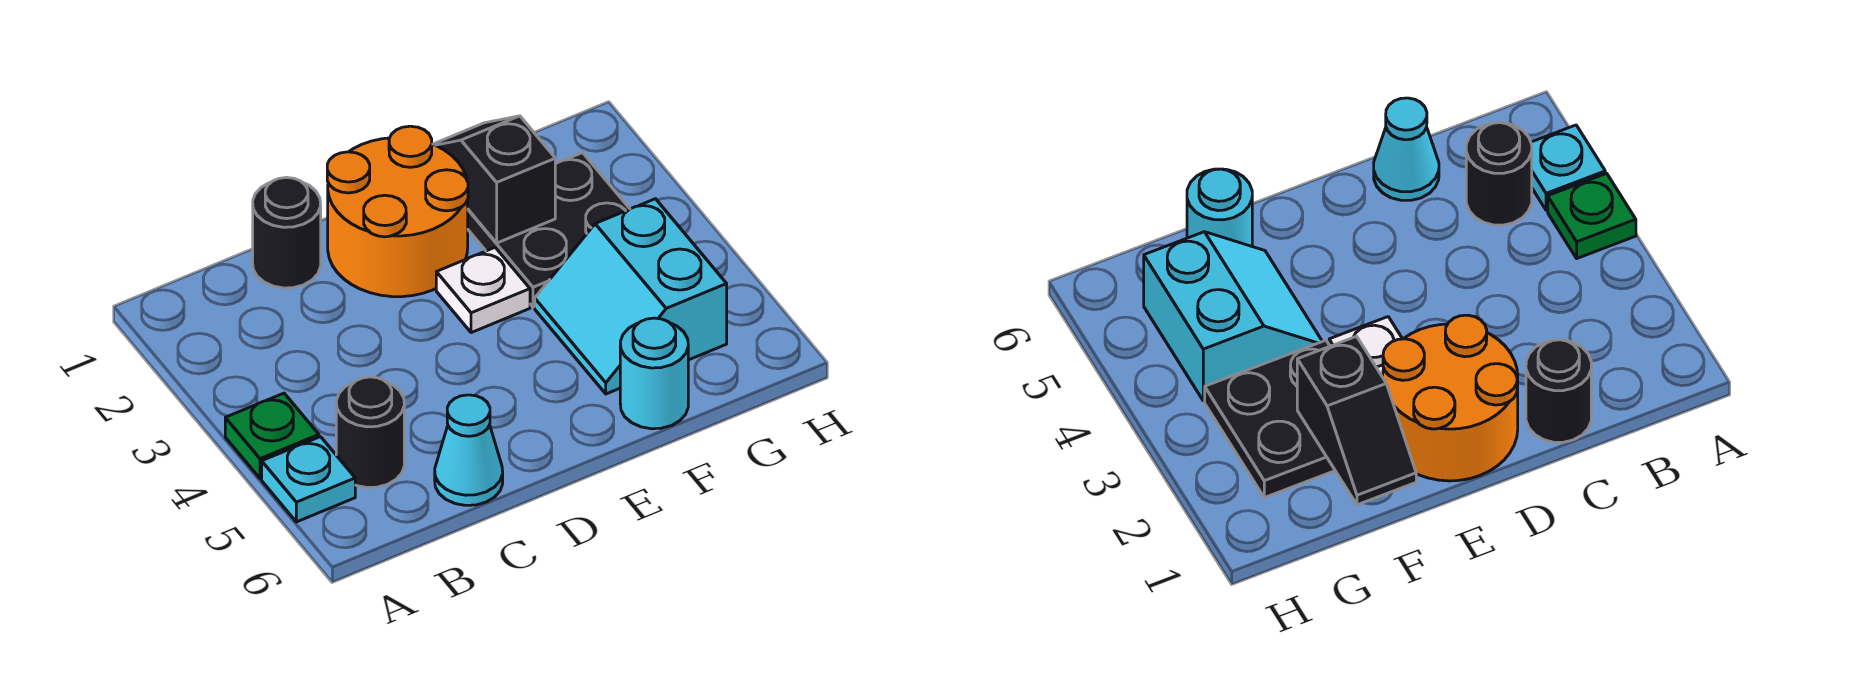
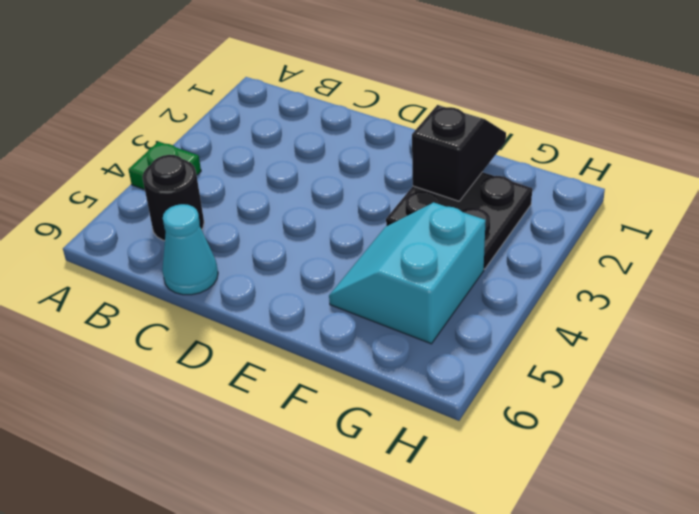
none -> cyan 1x1 plate [262,437,355,522]
none -> black 1x1 round brick [253,177,321,288]

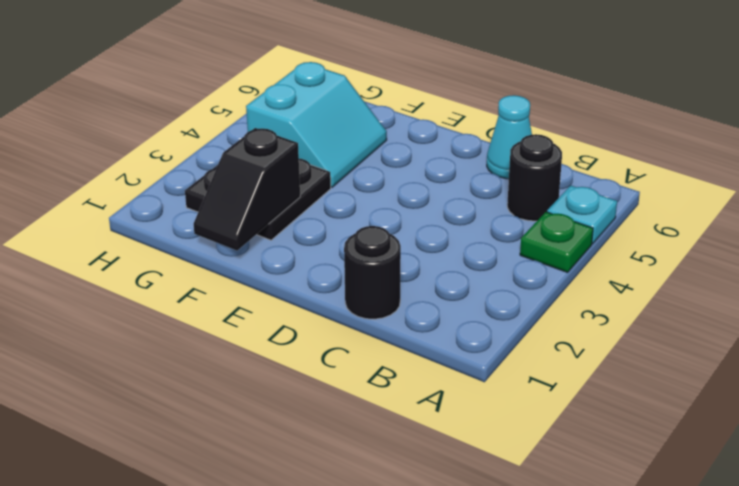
none -> orange 2x2 round brick [327,126,468,297]
none -> white 1x1 plate [436,247,530,333]

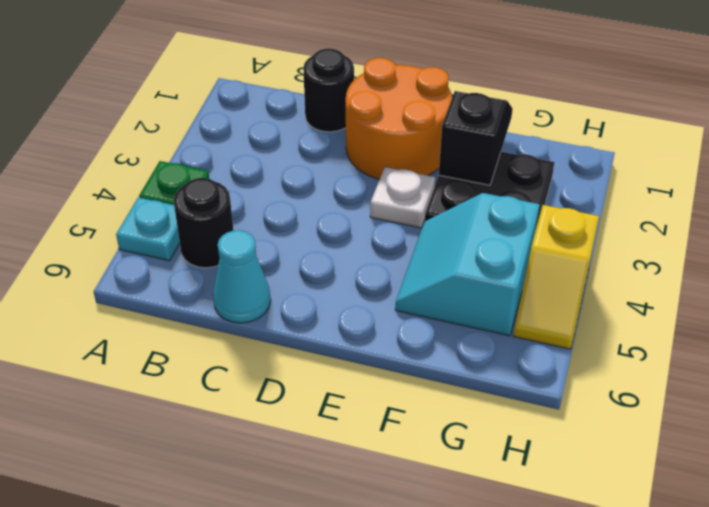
yellow 1x2 slope [513,205,599,349] -> none
none -> cyan 1x1 round brick [620,318,688,429]

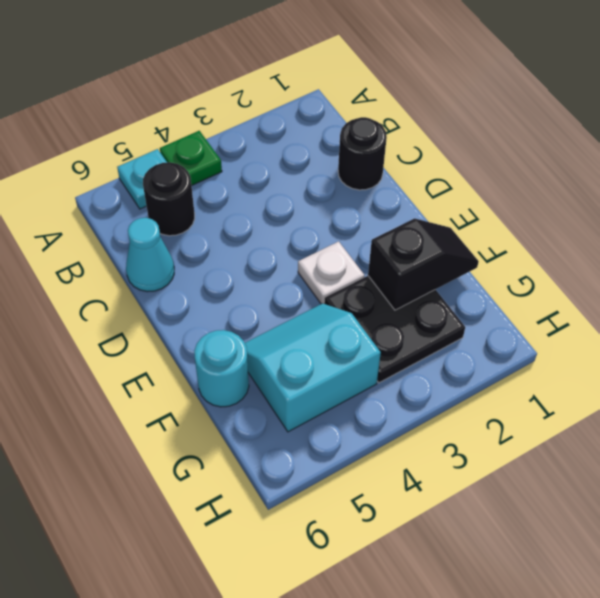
none -> orange 2x2 round brick [327,126,468,297]

